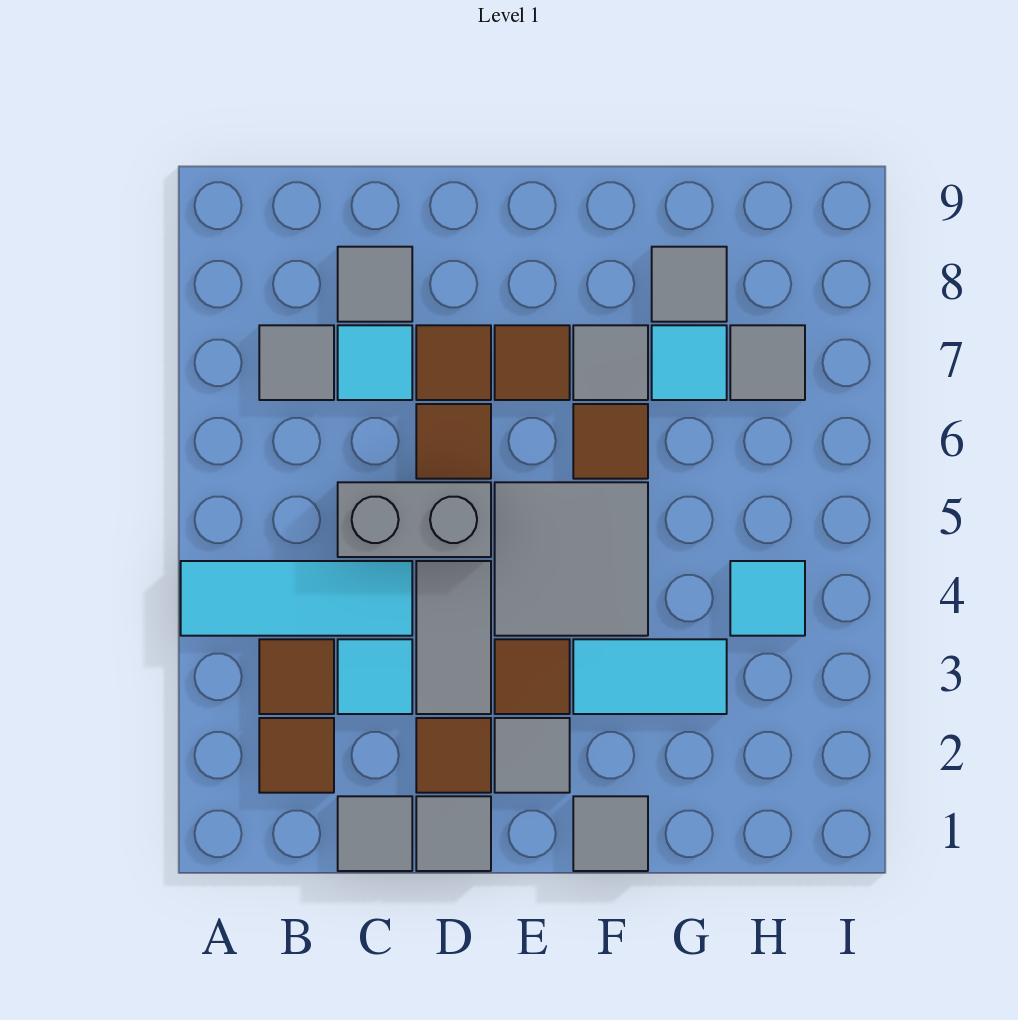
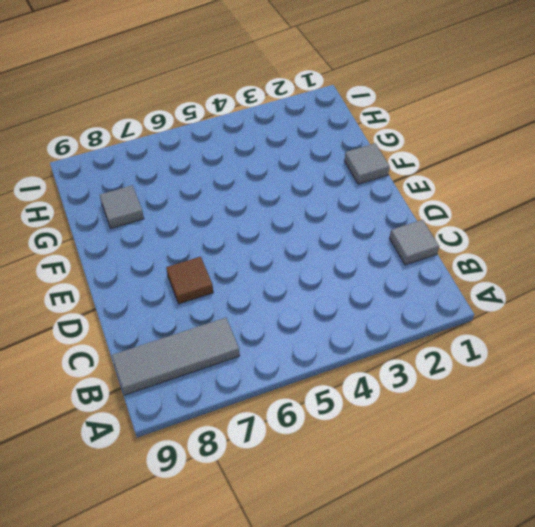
grey 1x3 tile [112,318,240,395] -> grey 1x1 tile [259,325,334,400]
none -> cyan 1x3 tile [181,561,412,636]
none -> brown 1x1 tile [259,718,334,793]
none -> brown 1x1 tile [259,639,334,714]

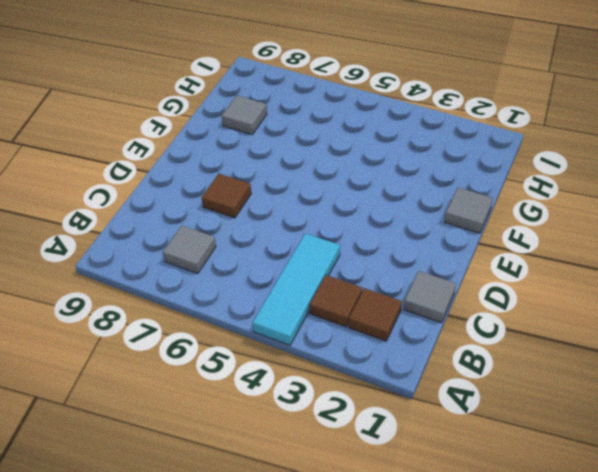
none -> cyan 1x1 tile [338,639,412,714]
none -> grey 1x2 brick [338,482,491,557]
none -> cyan 1x1 tile [338,325,412,400]

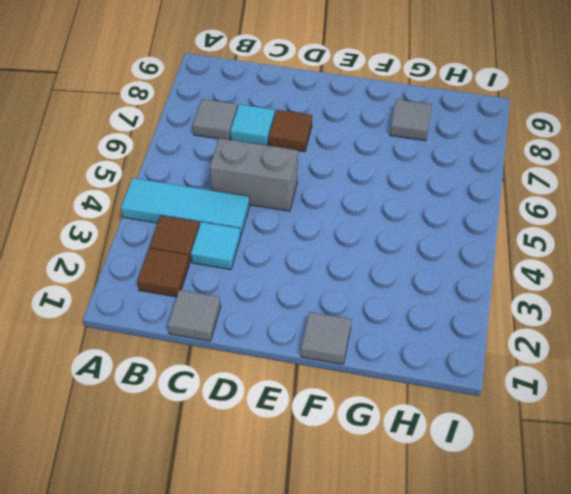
none -> grey 1x1 tile [338,247,412,322]
none -> grey 1x1 tile [416,796,491,871]
none -> brown 1x1 tile [416,718,491,793]

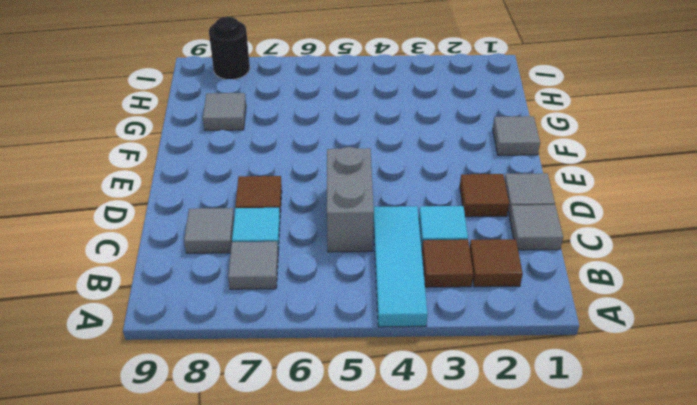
black 1x1 round brick [209,17,250,79] -> none
none -> grey 1x2 tile [416,561,491,714]
none -> brown 1x1 tile [416,404,491,479]
none -> grey 1x1 tile [495,718,570,793]

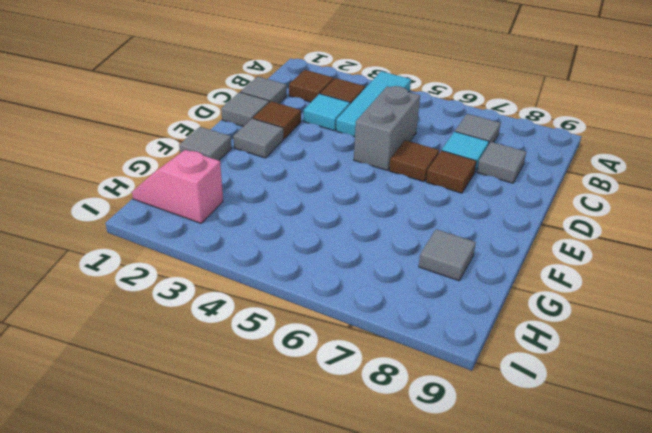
pink 1x2 slope [132,150,223,223] -> none
none -> grey 1x2 tile [416,561,491,714]
none -> brown 1x1 tile [495,639,570,714]
none -> grey 2x2 tile [495,482,648,636]

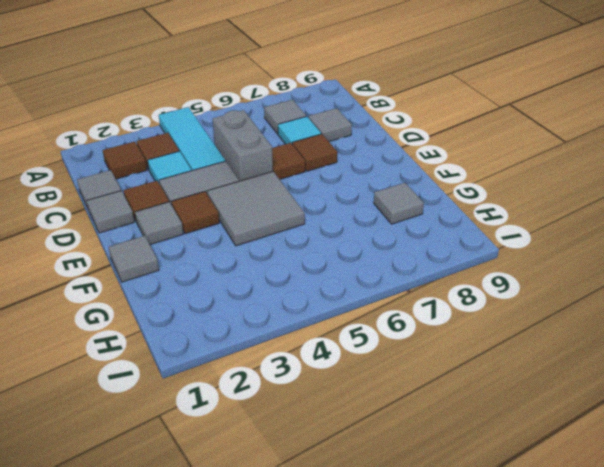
none -> brown 1x1 tile [495,325,570,400]
none -> cyan 1x2 tile [573,639,727,714]
none -> brown 1x1 tile [573,404,648,479]

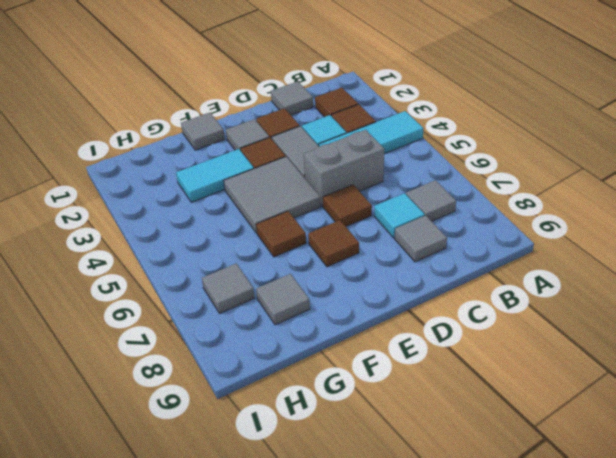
none -> grey 1x1 tile [416,796,491,871]
none -> brown 1x1 tile [416,325,491,400]
none -> grey 1x1 tile [573,325,648,400]

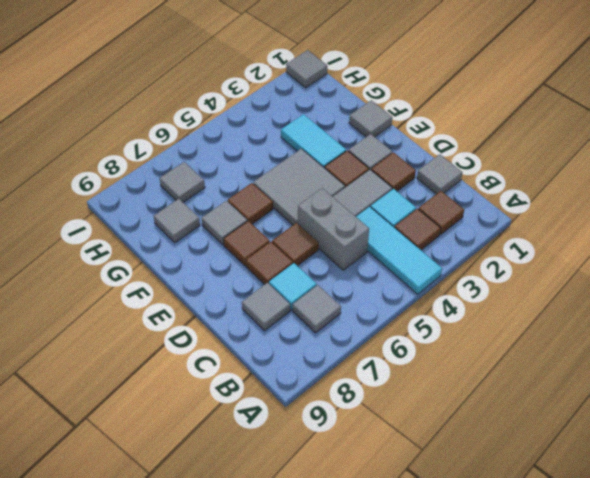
grey 1x1 tile [286,50,327,88] -> grey 1x1 tile moved to [416,796,491,871]
none -> cyan 1x1 tile [652,325,727,400]
none -> cyan 1x1 tile [730,561,805,636]

